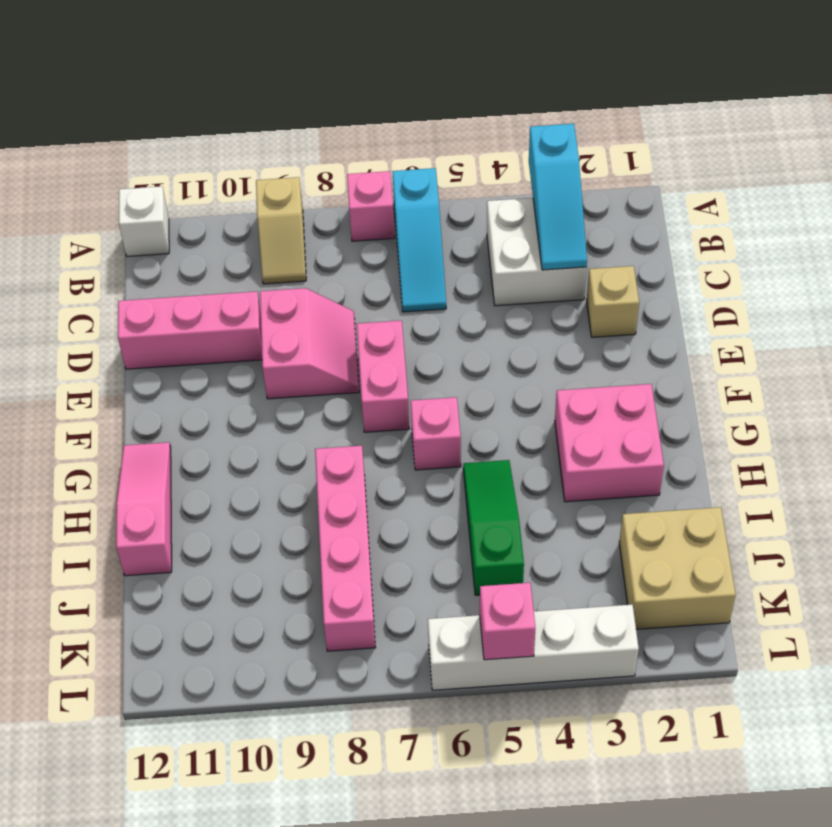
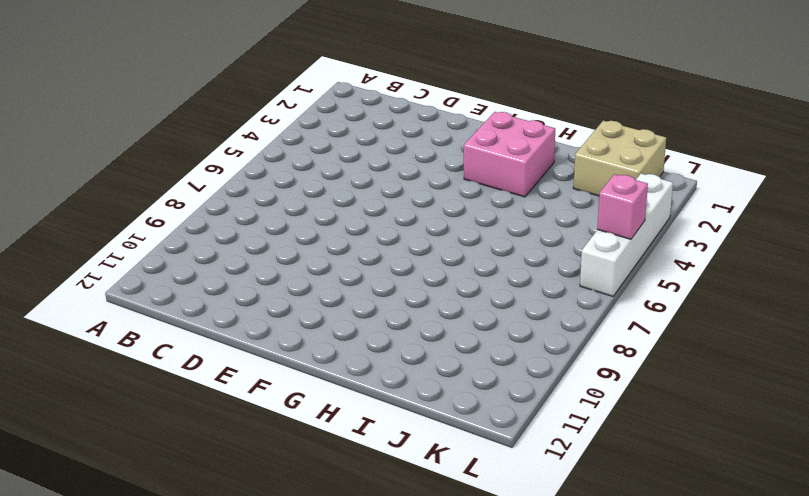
none -> cyan 1x3 slope [392,168,446,312]
none -> pink 1x1 brick [347,171,395,241]
none -> tan 1x2 slope [256,177,306,284]

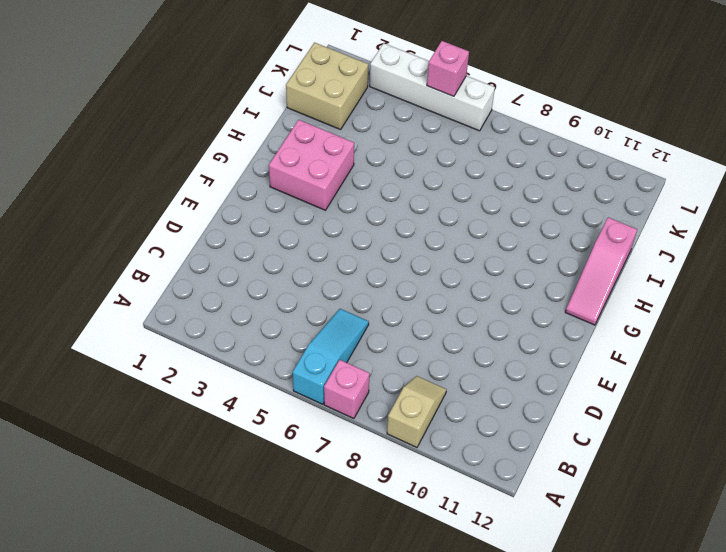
none -> white 1x1 brick [119,186,169,256]
none -> white 2x2 brick [487,198,587,306]
none -> tan 1x1 brick [587,266,639,337]

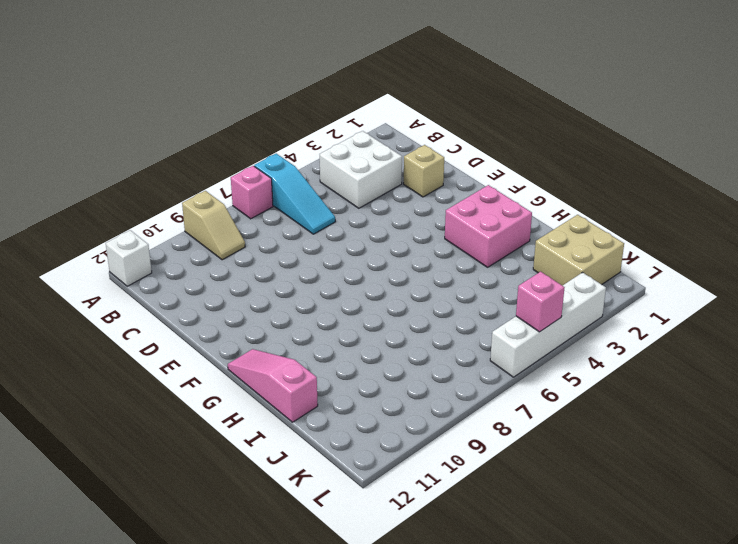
none -> pink 2x2 slope [260,288,359,399]
none -> pink 1x3 brick [118,291,262,369]
none -> pink 1x2 brick [357,321,409,432]

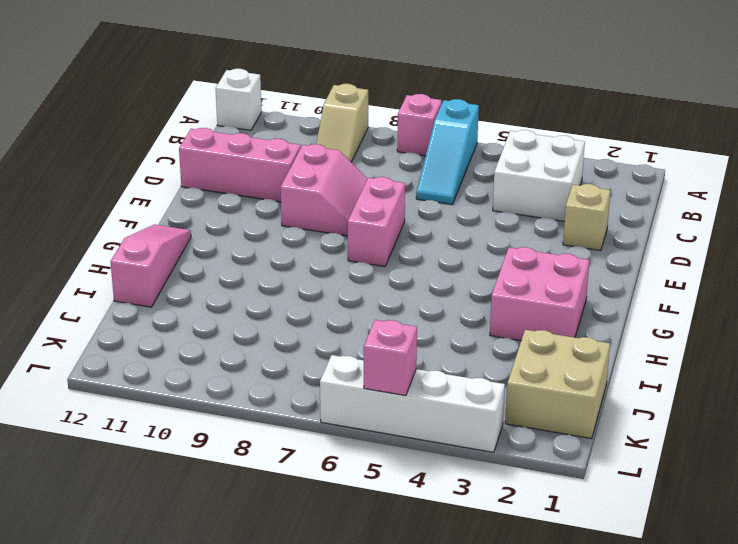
none -> pink 1x1 brick [411,397,461,470]
none -> green 1x3 slope [463,460,524,595]
none -> pink 1x4 brick [315,446,376,651]

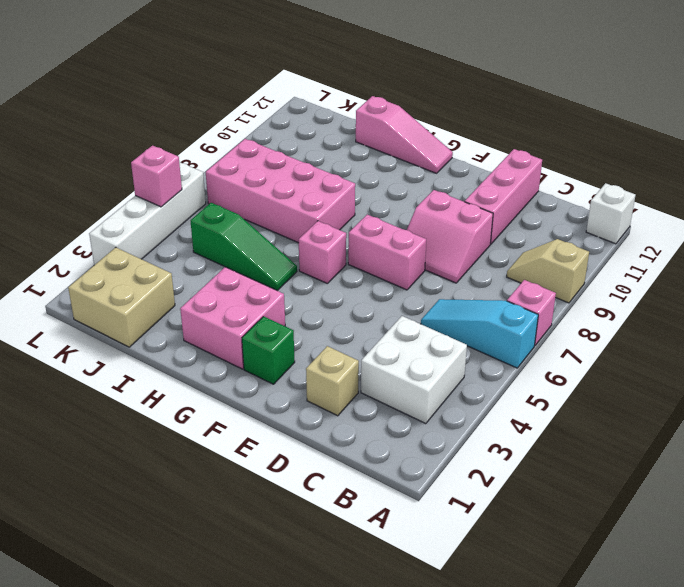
green 1x1 brick [242,316,295,384] -> none
pink 2x4 brick [206,139,355,243] -> pink 1x4 brick [315,446,376,651]
none -> cyan 1x3 slope [529,124,587,270]

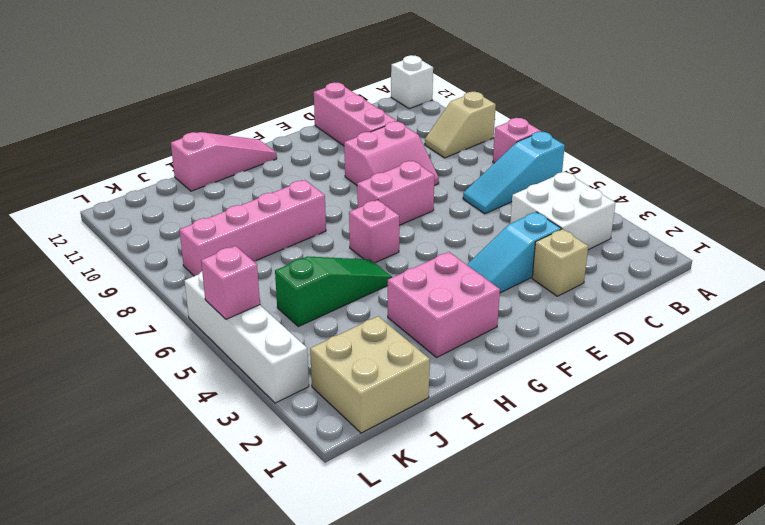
cyan 1x3 slope [467,212,561,293] -> cyan 1x3 slope moved to [529,124,587,270]

